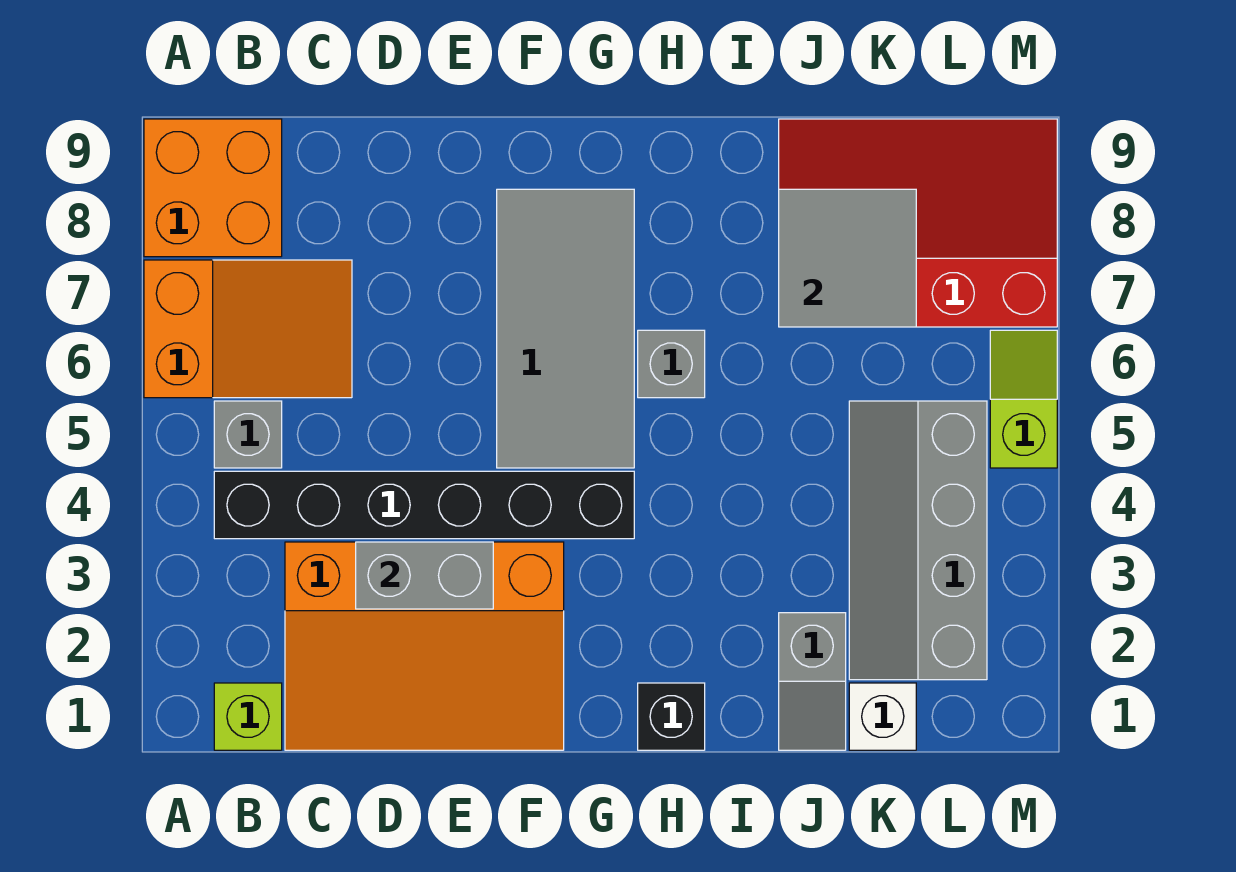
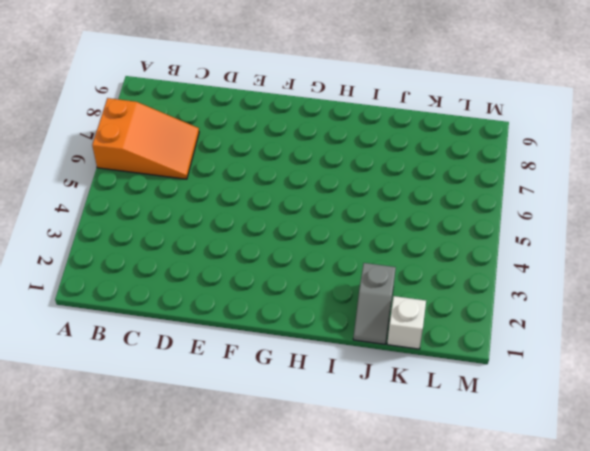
none -> orange 2x2 brick [144,119,282,257]
none -> lime 1x1 brick [214,683,282,750]
none -> black 1x6 brick [214,471,634,539]

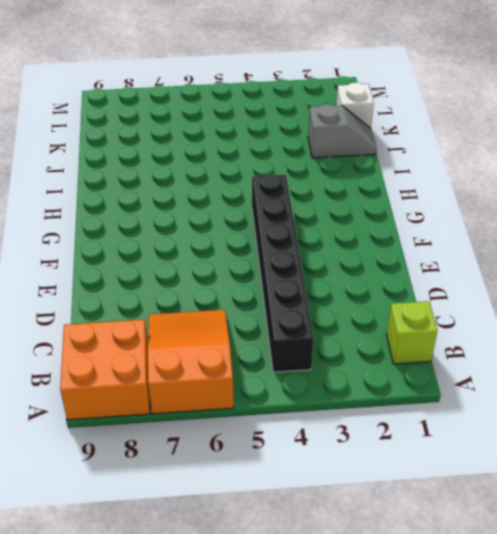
none -> grey 1x1 brick [214,401,282,468]
none -> orange 3x4 slope [285,542,564,750]
none -> grey 2x4 tile [497,189,634,468]

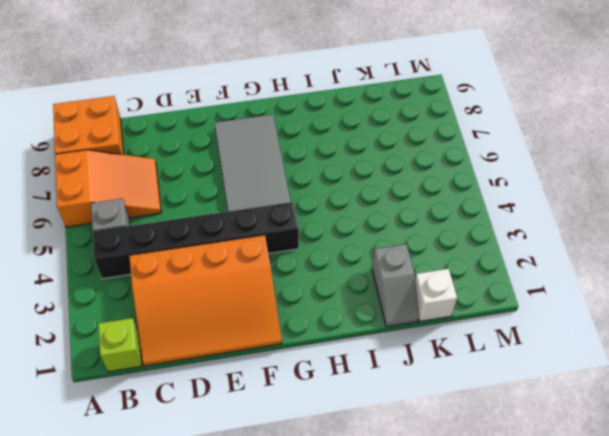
none -> black 1x1 brick [638,683,705,750]
none -> grey 1x1 brick [638,330,705,398]
none -> red 3x4 slope [779,119,1057,327]

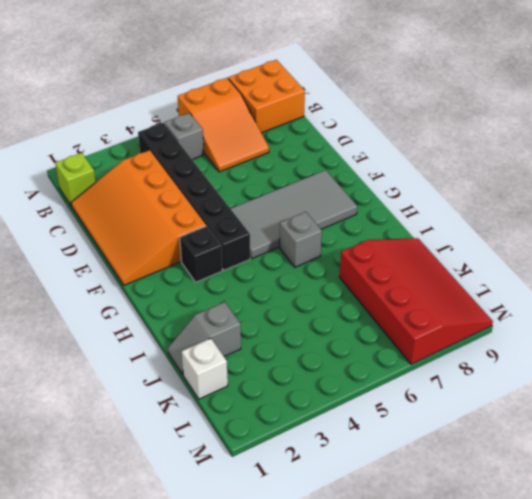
black 1x1 brick [180,226,222,282] -> black 1x1 brick moved to [638,683,705,750]
none -> grey 2x4 slope [849,401,987,680]
none -> lime 1x2 slope [990,330,1057,468]
none -> grey 1x2 brick [356,542,493,609]

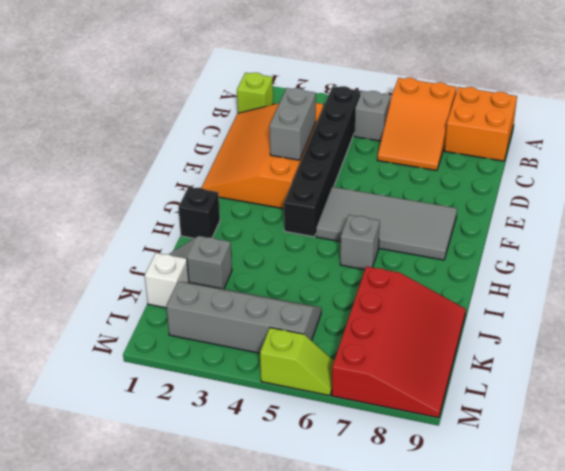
none -> grey 2x2 tile [779,189,916,327]

